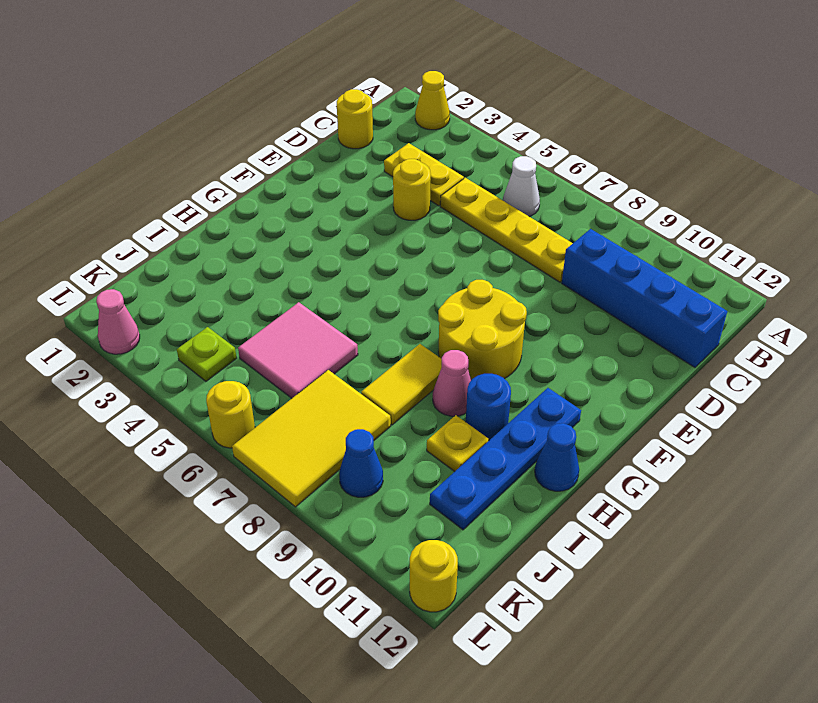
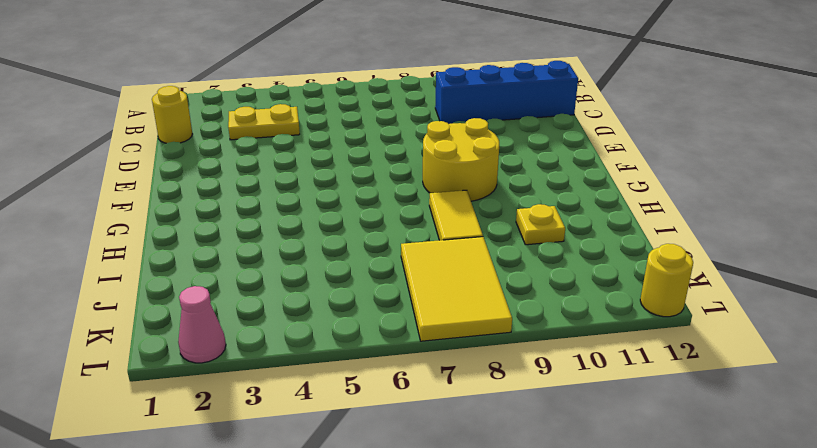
none -> yellow 1x1 cone [415,71,450,130]
none -> white 1x1 cone [503,156,540,216]
none -> yellow 1x4 plate [440,178,573,282]

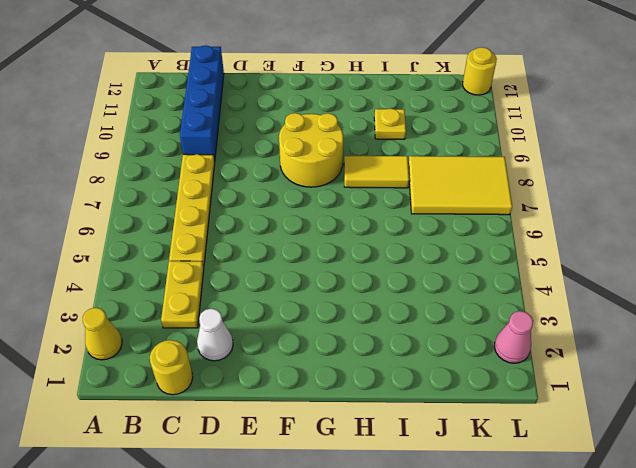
white 1x1 cone [197,308,233,361] -> white 1x1 cone moved to [503,156,540,216]
none -> yellow 1x1 round brick [393,159,431,220]
none -> blue 1x4 plate [430,388,581,530]
none -> pink 1x1 cone [433,350,471,416]

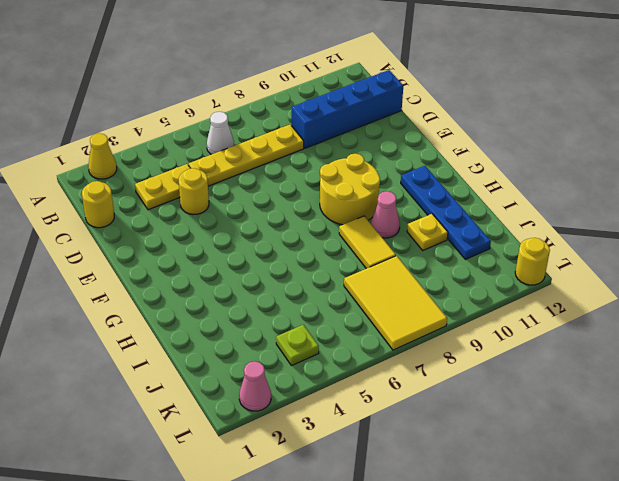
none -> blue 1x1 round brick [466,374,511,440]
none -> blue 1x1 cone [535,423,579,491]
none -> pink 2x2 tile [238,302,358,398]

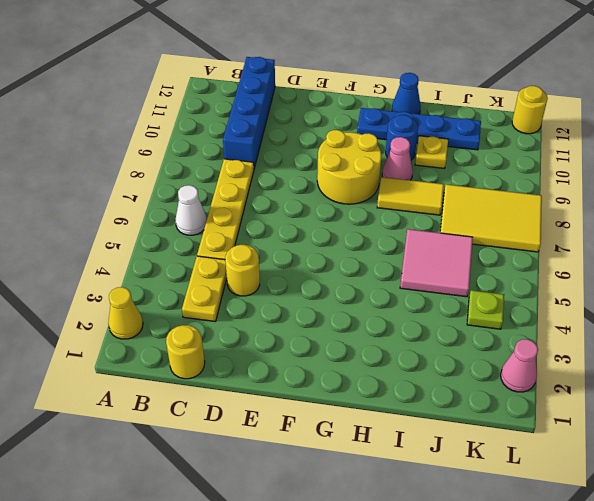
none -> blue 1x1 cone [339,429,383,497]
none -> yellow 1x1 round brick [206,381,255,448]

